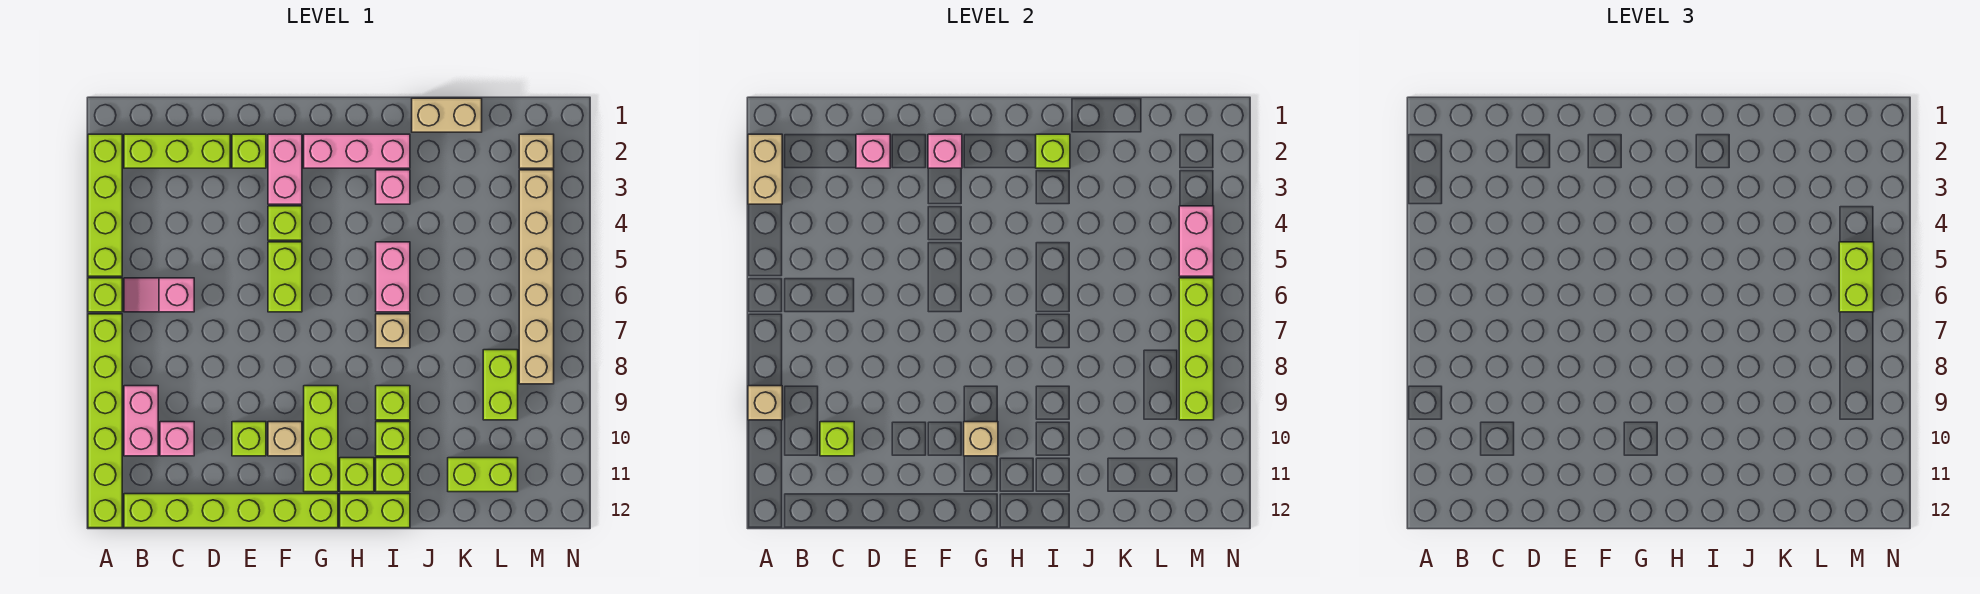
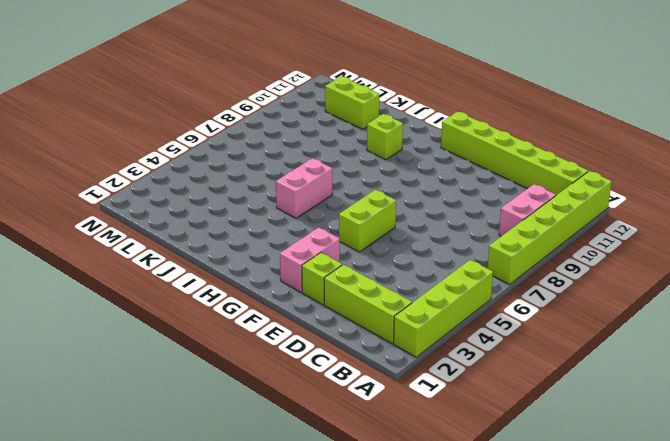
none -> lime 1x1 brick [88,278,122,312]
none -> pink 1x2 slope [124,278,194,312]
none -> pink 1x1 brick [160,422,194,456]
none -> lime 1x1 brick [232,422,266,456]

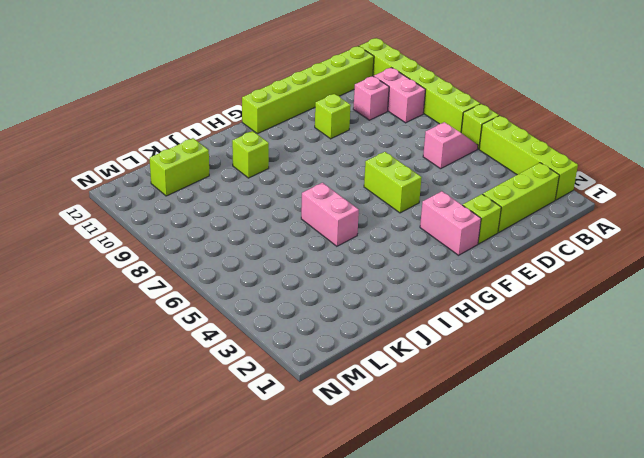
none -> lime 1x1 brick [268,206,302,240]
none -> tan 1x1 brick [268,422,302,456]
none -> pink 1x3 brick [304,134,410,168]
none -> lime 1x3 brick [304,386,338,492]

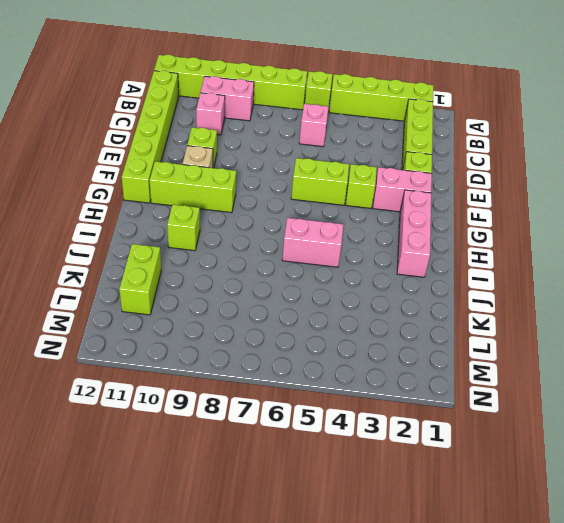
none -> lime 1x1 brick [340,458,374,492]
none -> lime 1x2 brick [340,494,410,528]
none -> pink 1x1 brick [376,170,410,204]
none -> tan 1x1 brick [376,314,410,348]

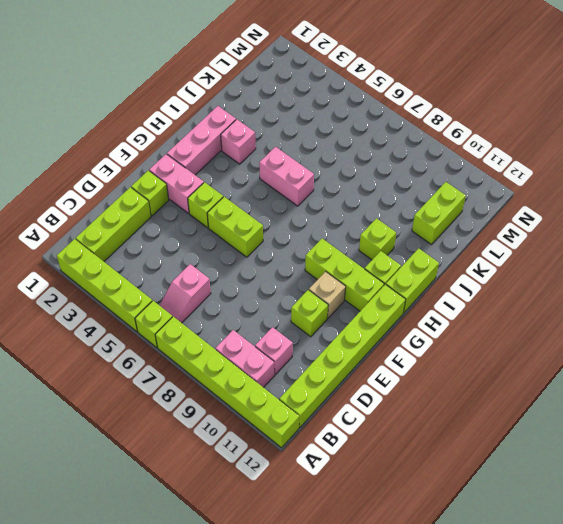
none -> tan 1x1 brick [376,314,410,348]
none -> lime 1x1 brick [376,386,410,420]
none -> lime 1x1 brick [376,458,410,492]
none -> tan 1x2 brick [412,98,482,132]

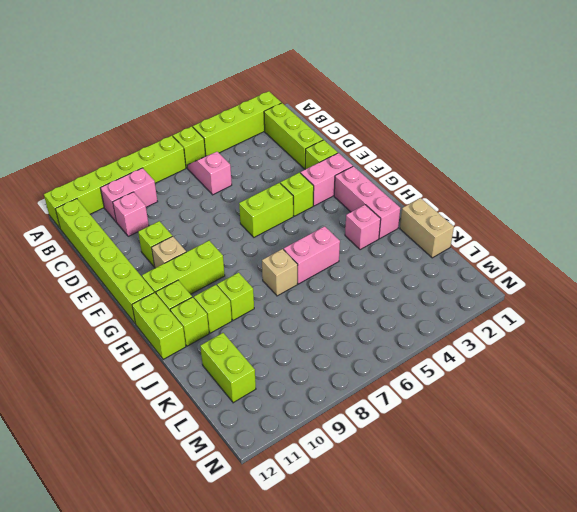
none -> lime 1x2 brick [483,350,518,420]
none -> tan 1x1 brick [519,134,554,168]
none -> tan 1x6 brick [519,170,554,384]
none -> tan 1x2 brick [748,134,782,204]

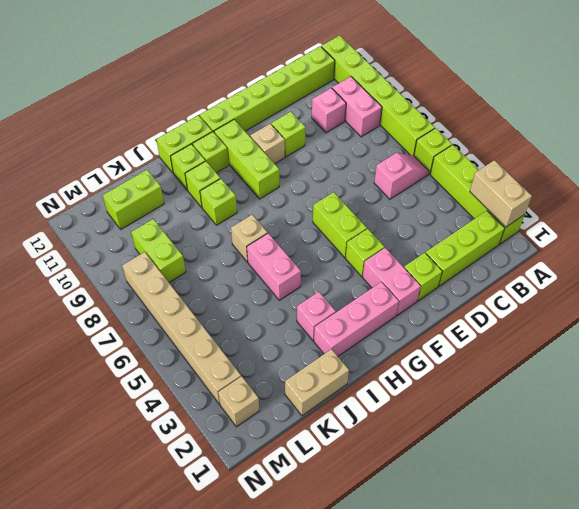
none -> tan 1x1 brick [748,386,782,420]
none -> lime 1x1 brick [820,422,854,456]
none -> pink 1x1 brick [856,134,890,168]
none -> pink 1x1 brick [928,134,962,168]

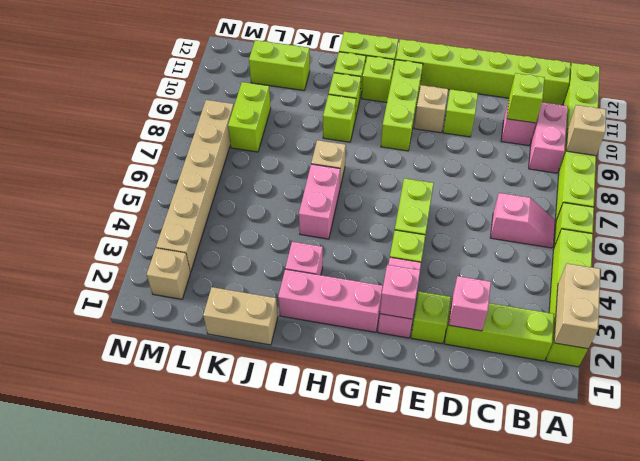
none -> tan 1x1 brick [964,422,998,456]
none -> lime 1x1 brick [1036,134,1070,168]
none -> pink 1x2 brick [1179,206,1214,276]
none -> lime 1x4 brick [1179,278,1214,420]

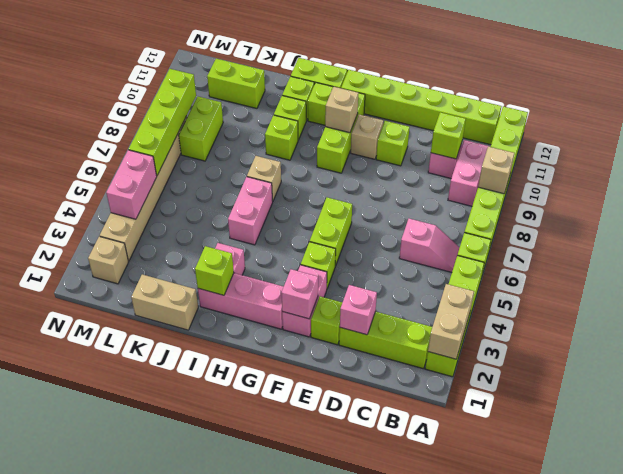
none -> lime 1x2 brick [1839,242,1874,312]

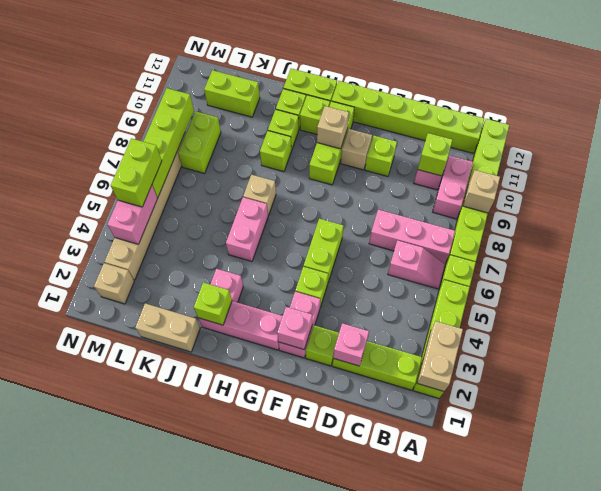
pink 1x3 brick [369,210,455,264] -> none

